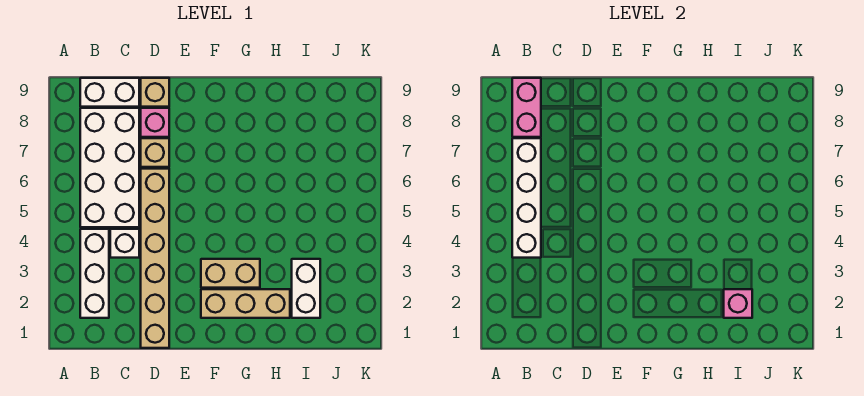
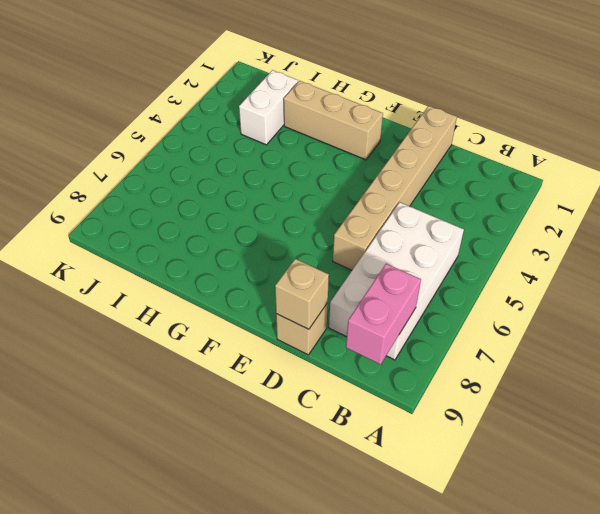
tan 1x1 brick [275,259,329,329] -> tan 1x1 brick moved to [141,138,169,167]
none -> white 1x3 brick [80,229,109,318]
none -> white 1x2 brick [80,78,139,107]
none -> white 1x1 brick [110,229,139,258]

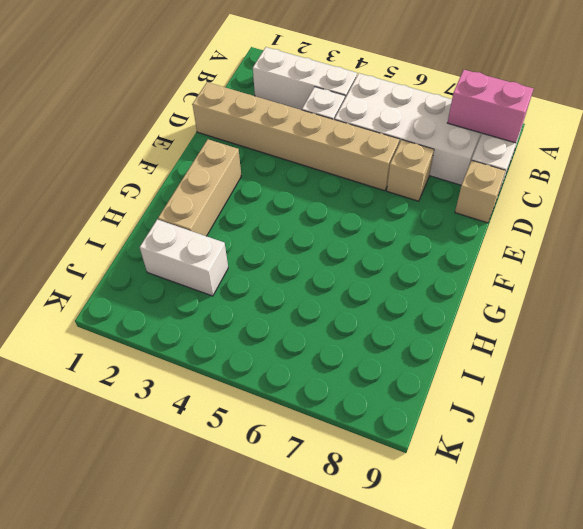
none -> pink 1x1 brick [141,108,169,137]
none -> tan 1x2 brick [201,259,260,288]
none -> white 1x4 brick [512,138,541,258]

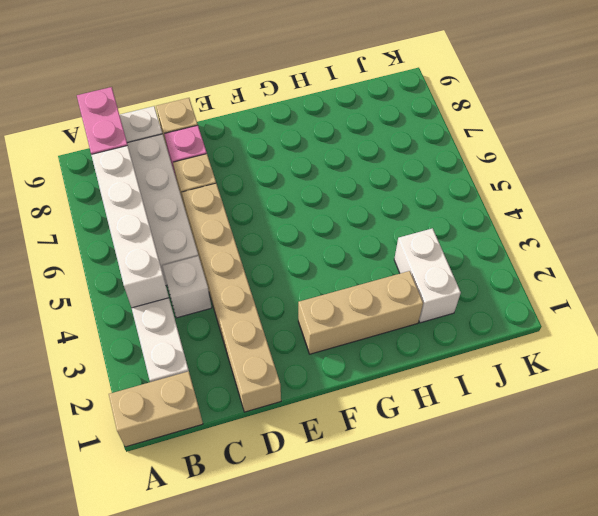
tan 1x2 brick [109,371,203,447] -> tan 1x2 brick moved to [201,259,260,288]
none -> pink 1x1 brick [724,289,752,318]

